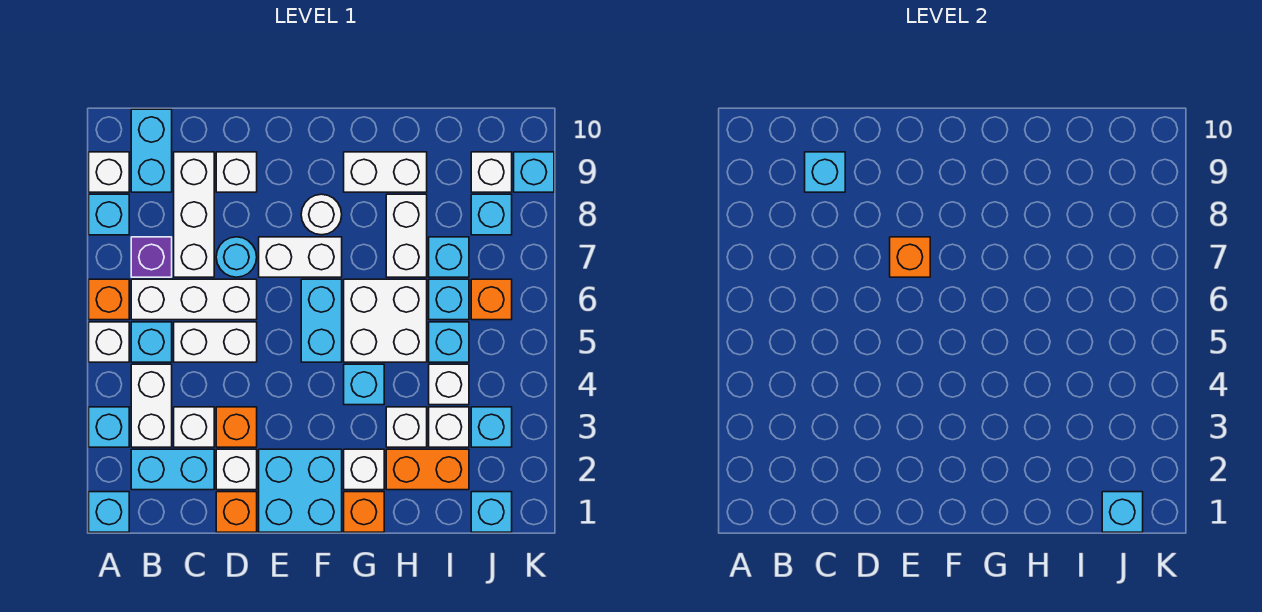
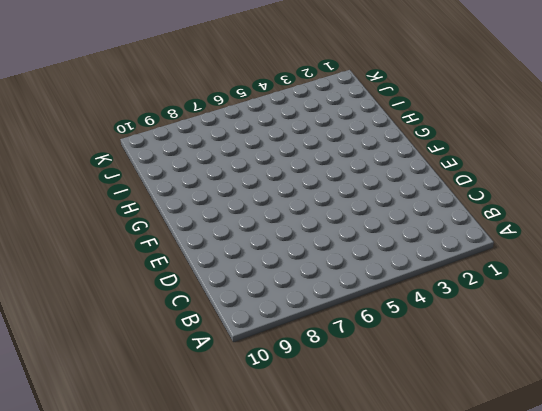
none -> cyan 1x1 brick [89,492,129,532]
none -> cyan 1x1 brick [89,407,129,447]
none -> white 1x1 brick [89,322,129,362]
none -> orange 1x1 brick [89,279,129,320]

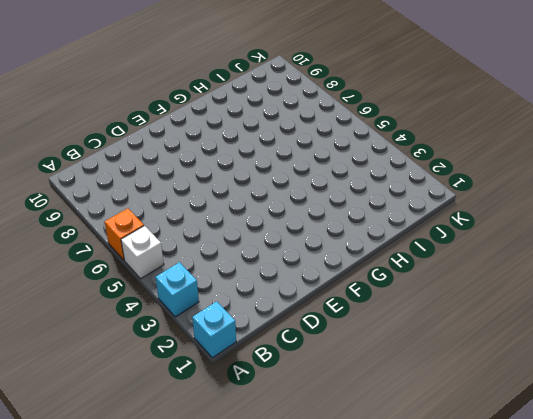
none -> cyan 1x1 brick [89,194,129,235]
none -> white 1x1 brick [89,152,129,192]
none -> cyan 1x2 brick [131,449,214,490]
none -> white 1x2 brick [131,364,172,447]

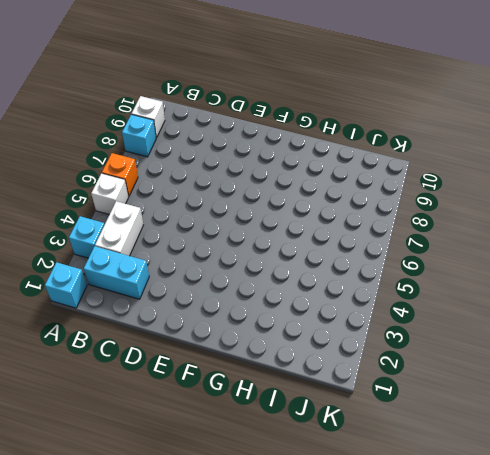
none -> cyan 1x1 brick [131,322,172,362]
none -> white 1x3 brick [131,279,257,320]
none -> purple 1x1 brick [131,237,172,277]
none -> cyan 1x2 brick [131,109,172,192]

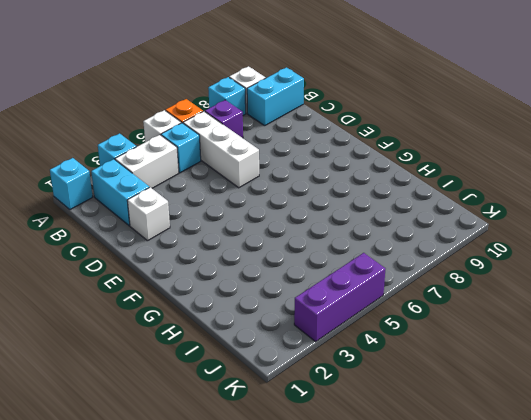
purple 1x3 brick [294,253,385,341] -> none
none -> white 1x1 brick [174,407,214,447]
none -> white 1x2 brick [174,322,257,362]
none -> white 1x3 brick [174,152,214,277]
none -> orange 1x1 brick [216,492,257,532]

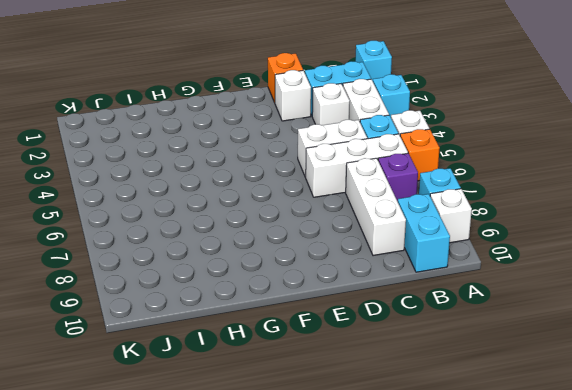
none -> orange 1x1 brick [216,407,257,447]
none -> cyan 1x1 round brick [216,237,257,277]
none -> white 1x1 brick [216,152,257,192]
none -> cyan 2x2 brick [259,449,342,532]

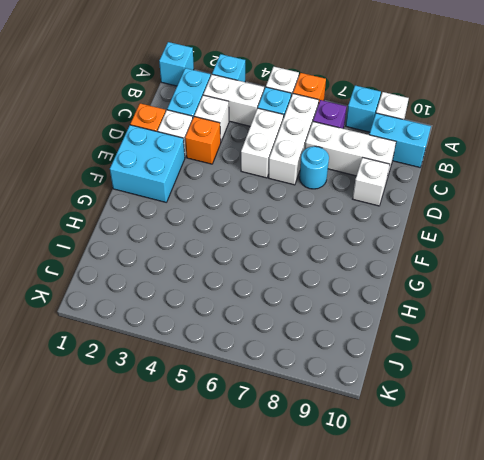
none -> white 1x2 brick [259,237,342,277]
none -> cyan 1x2 brick [301,279,342,362]
none -> white 1x1 round brick [301,194,342,235]
none -> orange 1x1 brick [344,492,384,532]

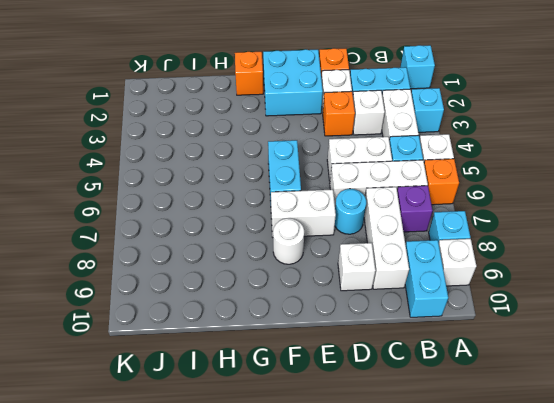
none -> white 1x1 brick [344,449,384,490]
none -> cyan 1x1 brick [344,364,384,405]
none -> white 2x2 brick [344,279,427,362]
none -> white 1x2 brick [344,152,427,192]

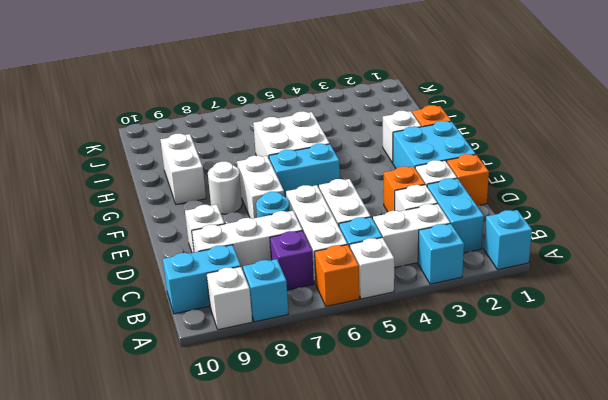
none -> cyan 1x1 brick [344,364,384,405]
none -> orange 1x2 brick [386,449,469,490]
none -> white 1x1 brick [386,407,427,447]
none -> white 1x2 brick [386,194,427,277]

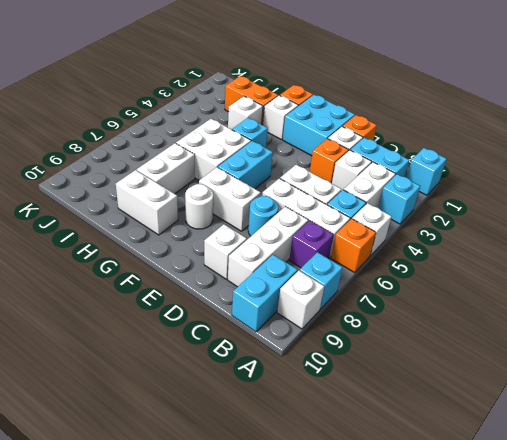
none -> white 1x1 brick [429,407,469,447]
none -> white 1x1 brick [429,364,469,405]
none -> cyan 1x1 brick [429,322,469,362]
none -> cyan 1x1 brick [429,279,469,320]

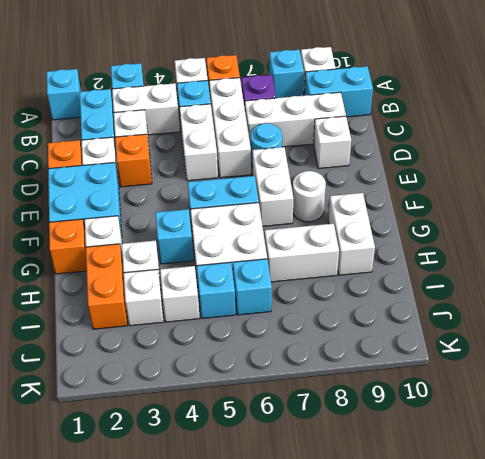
none -> cyan 1x1 brick [429,237,469,277]
none -> cyan 1x1 brick [471,492,512,532]
none -> cyan 1x1 brick [471,407,512,447]
none -> orange 1x1 brick [471,279,512,320]

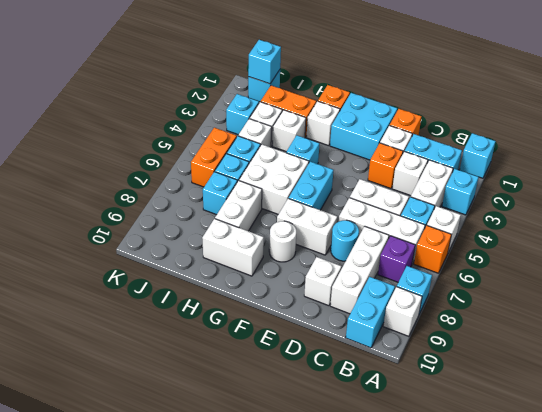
orange 1x2 brick [191,128,237,187] -> orange 1x1 brick [471,279,512,320]
none -> cyan 1x1 brick [471,194,512,235]
none -> white 1x1 brick [471,152,512,192]
none -> cyan 1x1 brick [514,152,554,192]
none -> cyan 1x1 brick [805,152,845,192]

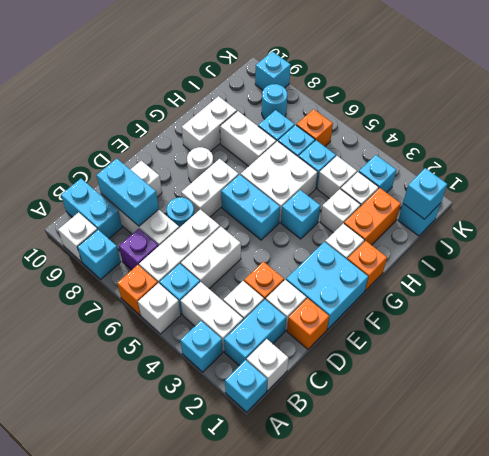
white 1x1 brick [247,339,288,391] -> white 1x1 brick moved to [471,152,512,192]
cyan 1x2 brick [97,159,159,226] -> cyan 1x1 brick [805,152,845,192]
cyan 1x1 round brick [262,84,287,119] -> cyan 1x1 brick [471,194,512,235]
none -> orange 1x1 brick [890,237,930,277]

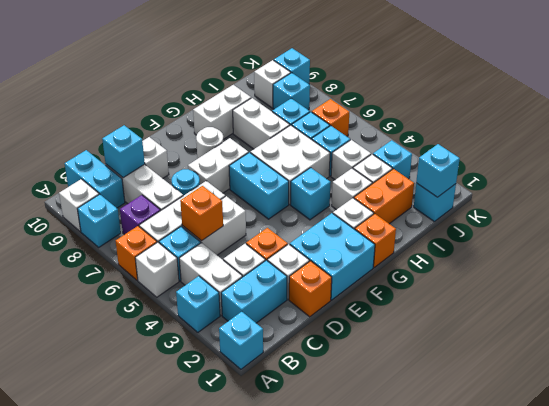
orange 1x1 brick [180,186,223,241] -> orange 1x1 brick moved to [890,237,930,277]

